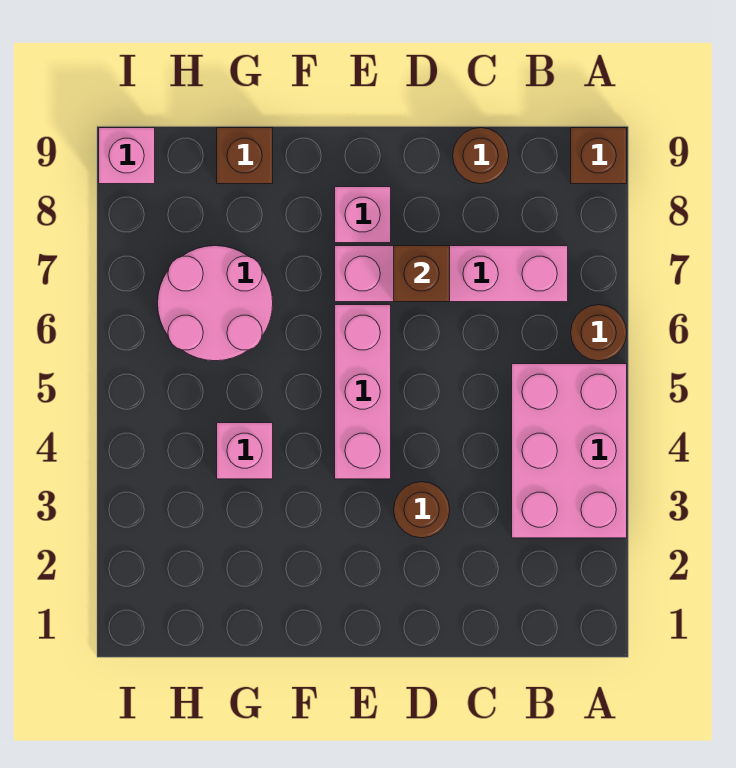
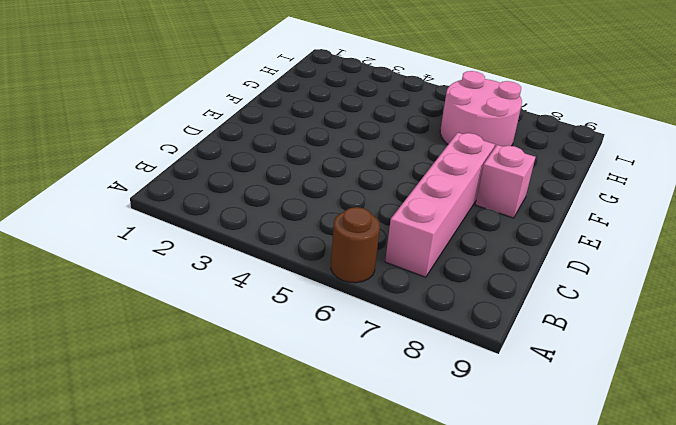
none -> pink 2x3 brick [512,364,627,538]
none -> brown 1x1 brick [571,128,627,184]
none -> brown 1x1 round brick [453,128,509,184]

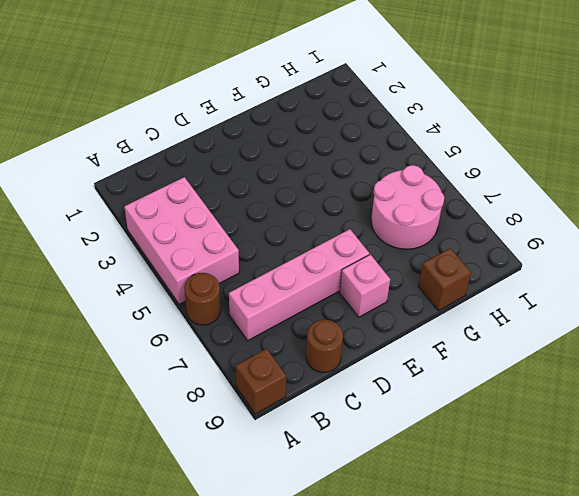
none -> brown 1x1 round brick [394,482,450,538]
none -> pink 1x3 brick [335,305,391,479]
none -> pink 1x1 brick [217,423,273,479]

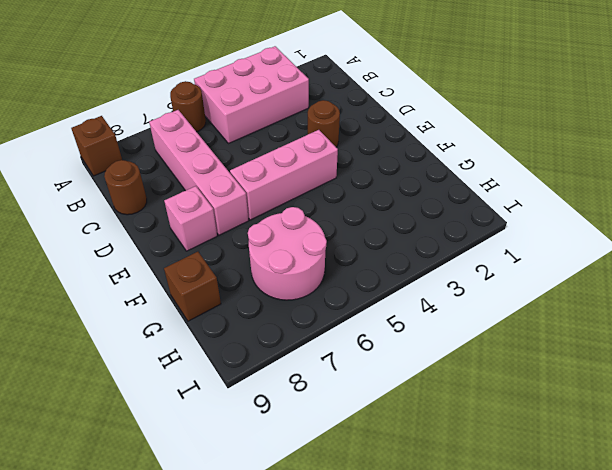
none -> pink 1x1 brick [217,423,273,479]
none -> pink 1x1 brick [99,128,155,184]
none -> brown 1x1 brick [394,246,450,302]

